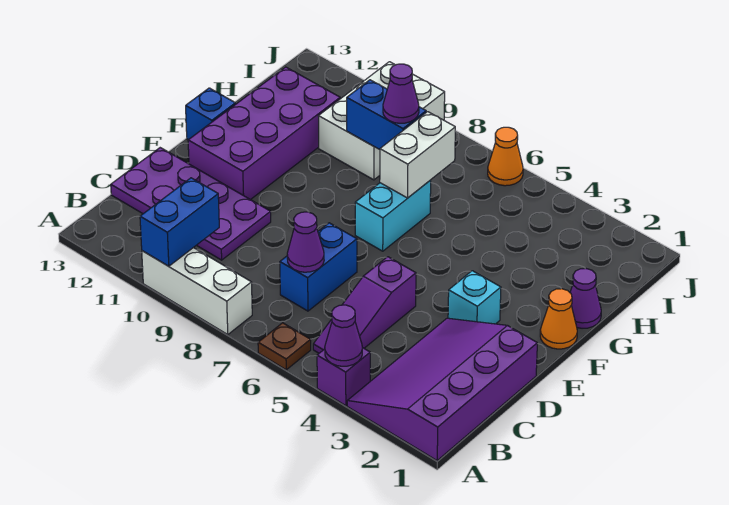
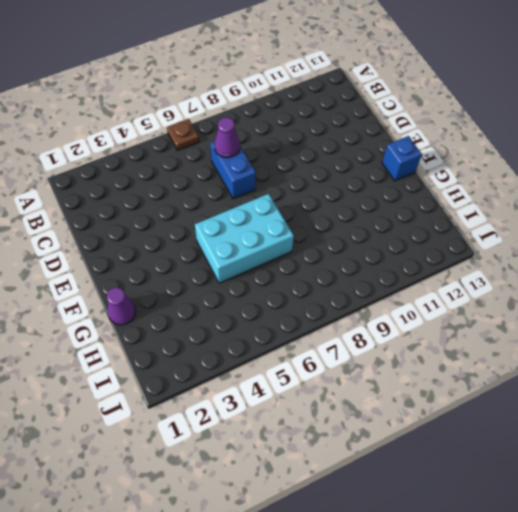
cyan 2x3 brick [195,194,294,283] -> cyan 1x2 brick [355,180,431,251]
none -> purple 3x4 slope [347,318,537,460]
none -> purple 1x1 brick [317,348,370,406]
none -> white 1x3 brick [142,248,252,334]

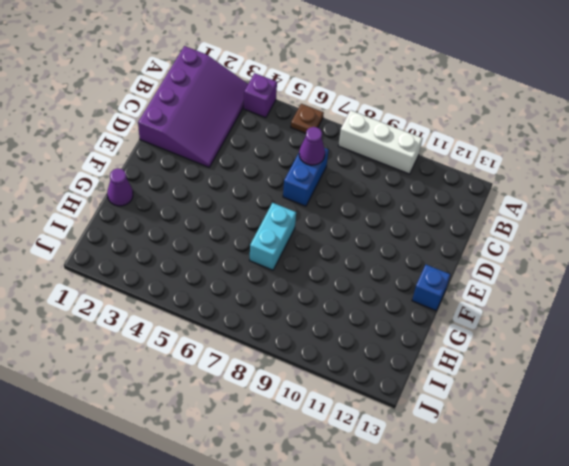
none -> purple 1x3 slope [313,257,416,353]
none -> purple 2x4 plate [111,148,271,260]
none -> cyan 1x1 brick [448,271,501,324]

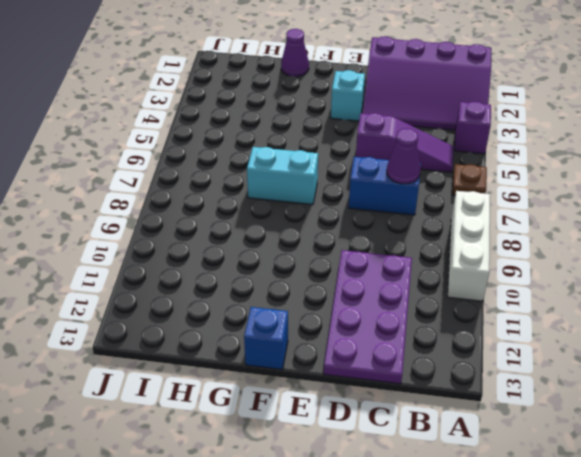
none -> purple 2x4 brick [188,67,340,200]
none -> orange 1x1 cone [540,289,577,349]
none -> white 2x3 brick [319,62,445,180]

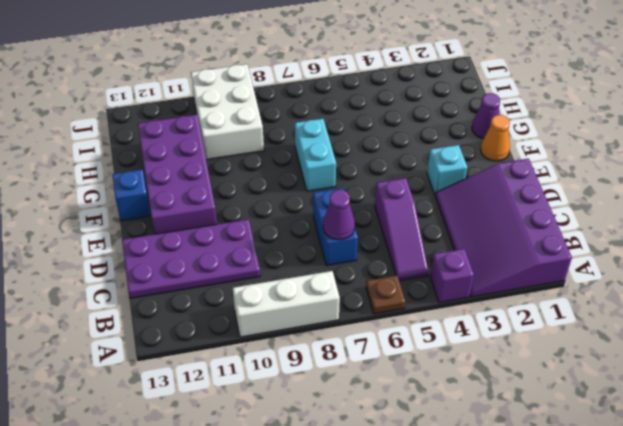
none -> orange 1x1 cone [488,127,523,186]
none -> purple 1x1 cone [325,305,362,366]
none -> blue 1x2 brick [140,178,219,266]

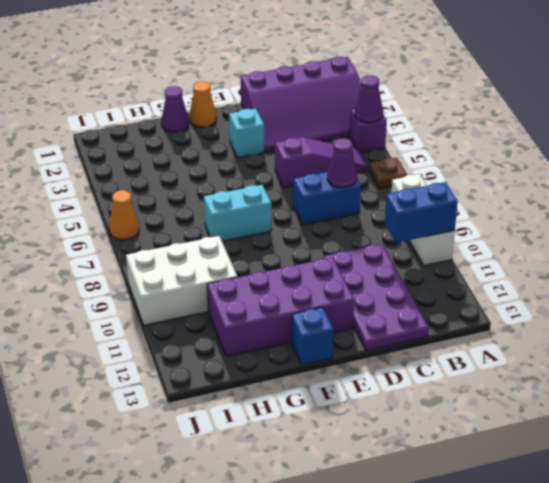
none -> white 1x2 brick [380,112,455,198]
none -> blue 1x2 brick [347,80,426,149]
none -> purple 1x1 cone [383,64,419,123]

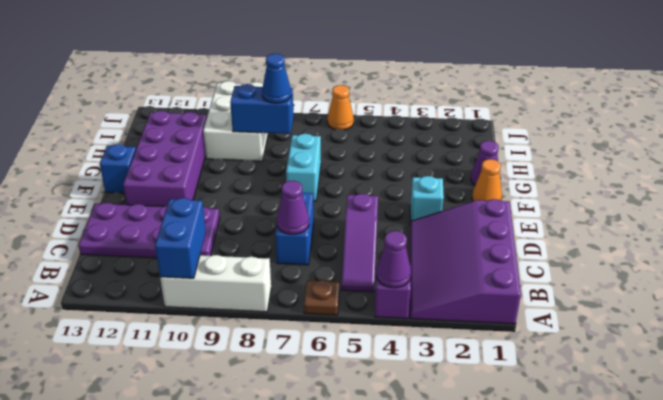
blue 1x1 cone [262,54,291,103] -> purple 1x1 cone [383,64,419,123]
none -> white 1x2 brick [380,112,455,198]

